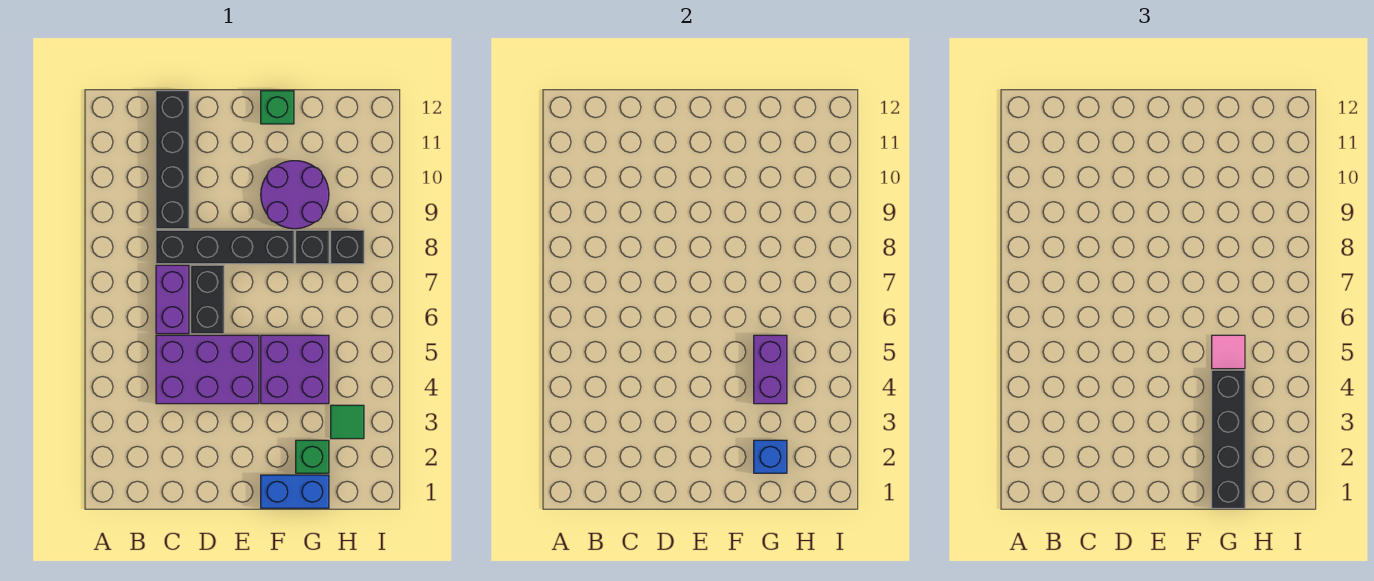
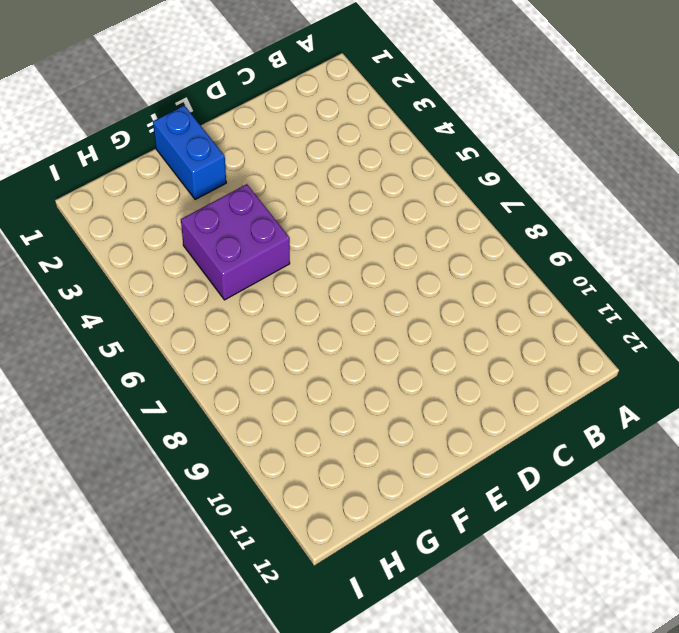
blue 1x2 brick [153,105,226,200] -> blue 1x2 brick turned to [261,475,329,508]
none -> purple 2x3 brick [156,335,259,404]
none -> purple 1x2 brick [156,265,189,334]
none -> black 1x4 brick [156,230,294,264]

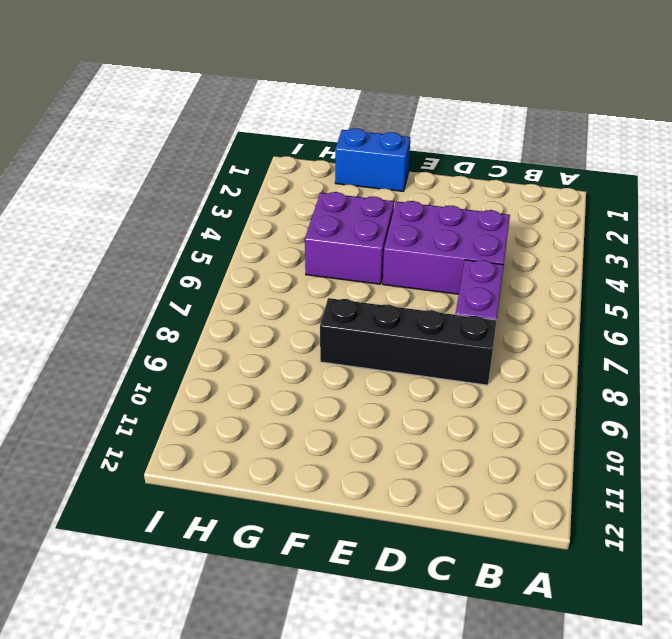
none -> black 1x4 brick [156,91,189,229]
none -> black 1x2 brick [191,265,224,334]
none -> purple 2x2 round brick [261,161,329,229]

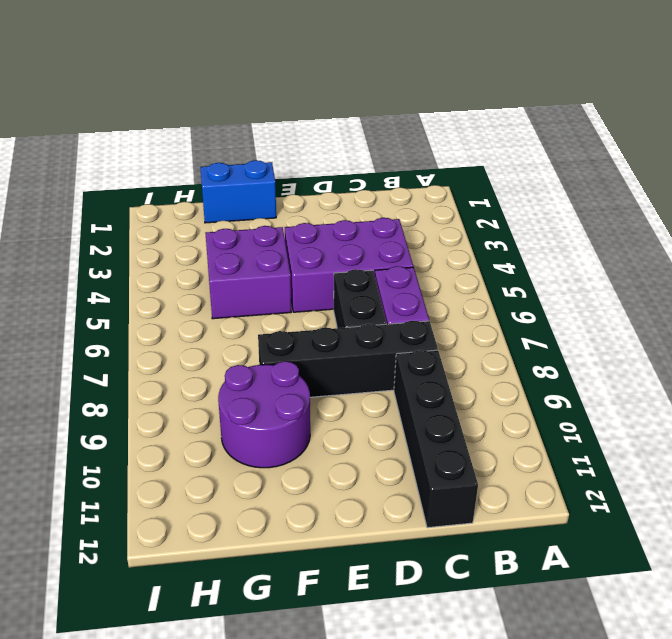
none -> green 1x1 brick [261,91,294,124]
none -> green 1x1 brick [296,440,329,473]
none -> black 1x1 brick [296,230,329,264]

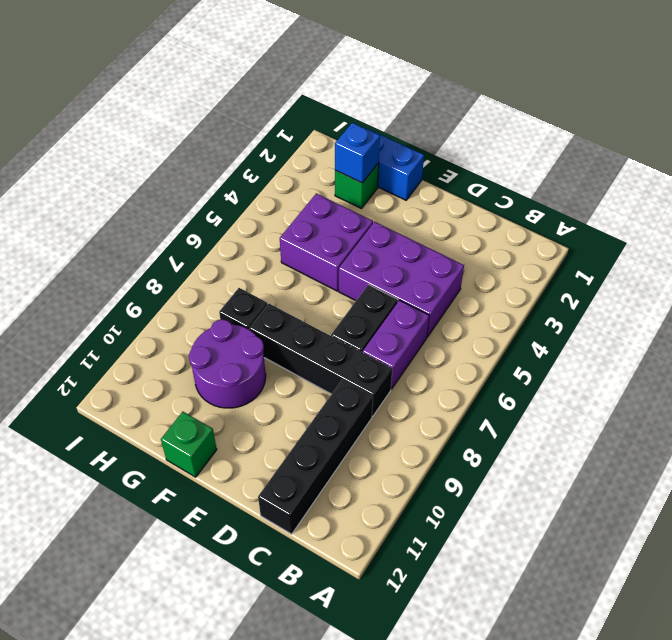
none -> green 1x1 tile [331,405,364,439]
none -> black 1x1 brick [331,230,364,264]
none -> purple 1x2 brick [754,335,787,404]

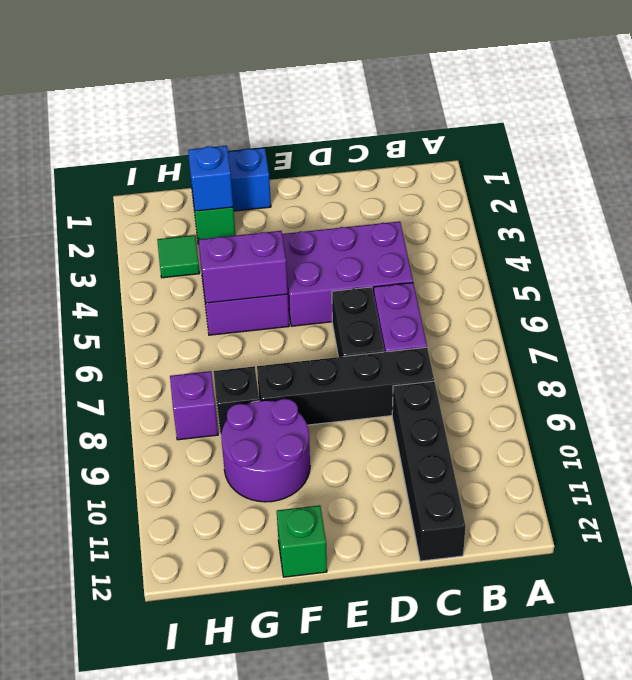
purple 1x2 brick [199,231,288,303] -> purple 1x2 brick turned to [754,335,787,404]
purple 1x1 brick [170,371,218,440] -> black 1x1 brick [331,230,364,264]
none -> black 1x4 brick [1212,370,1245,508]
none -> pink 1x1 tile [1212,335,1245,369]

